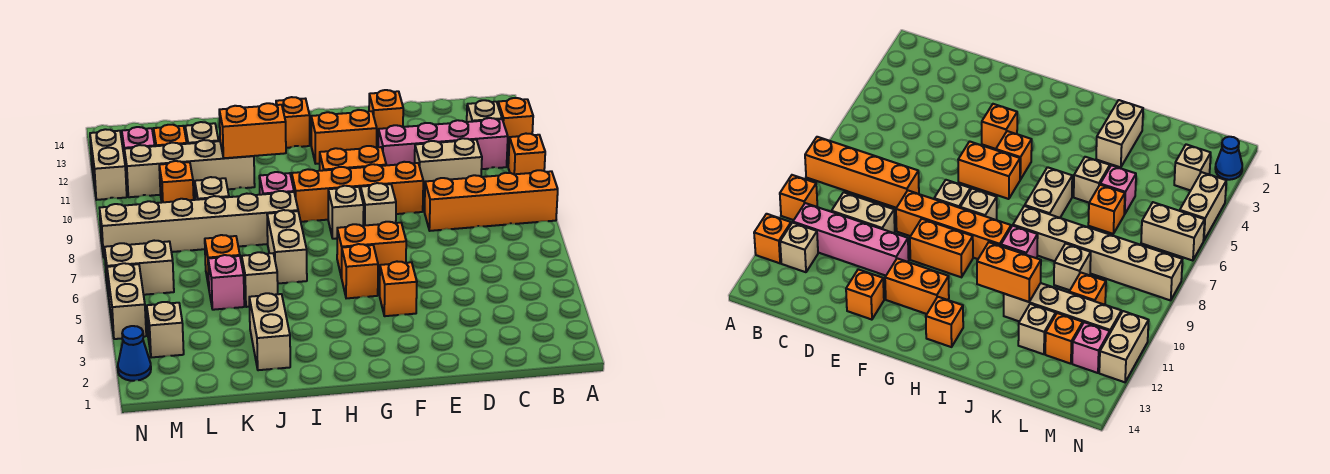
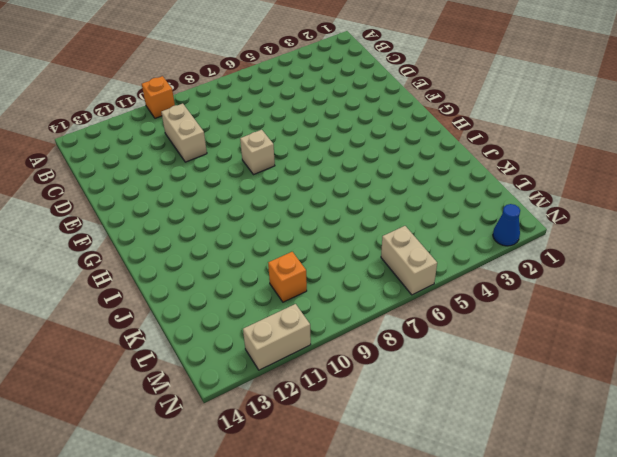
none -> orange 1x4 brick [424,170,558,231]
none -> orange 1x1 brick [498,98,533,149]
none -> pink 1x4 brick [378,118,508,169]
none -> tan 1x1 brick [467,100,502,122]

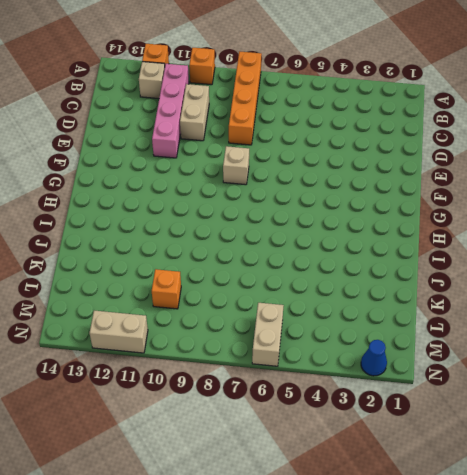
none -> orange 1x4 brick [292,162,423,222]
none -> orange 1x1 brick [369,90,403,141]
none -> orange 1x1 brick [380,262,417,316]
none -> orange 1x2 brick [337,222,406,278]

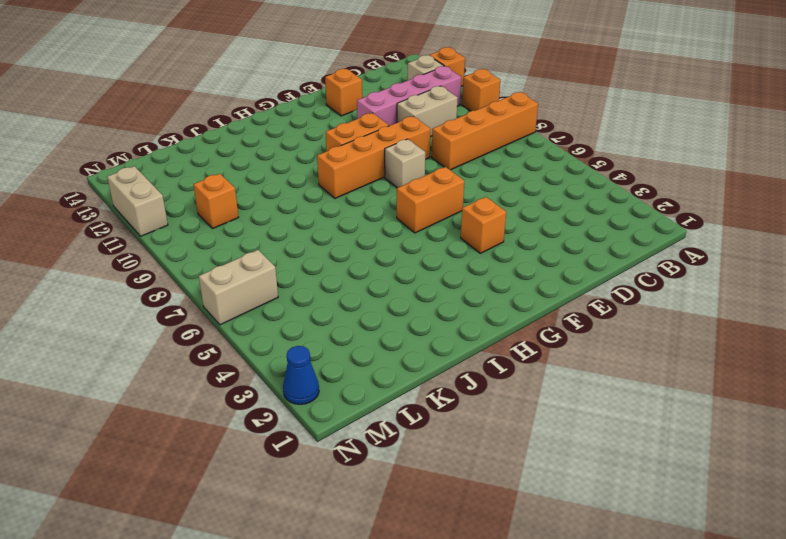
none -> orange 1x2 brick [311,110,377,164]
none -> orange 1x1 brick [342,244,378,298]
none -> tan 1x1 brick [328,186,364,239]
none -> orange 1x1 brick [276,97,310,148]

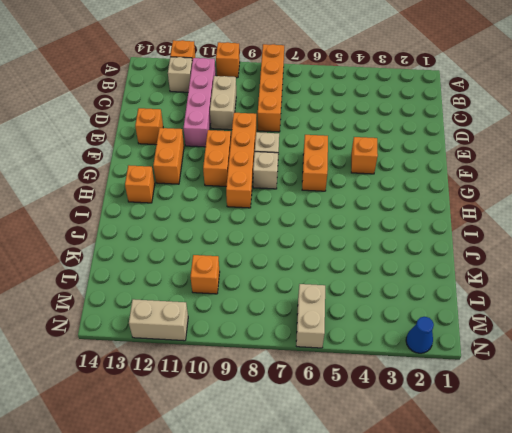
none -> orange 1x1 brick [342,244,378,298]
none -> tan 1x2 brick [267,210,307,284]
none -> tan 1x6 brick [100,191,298,257]
none -> pink 1x1 brick [259,172,294,195]

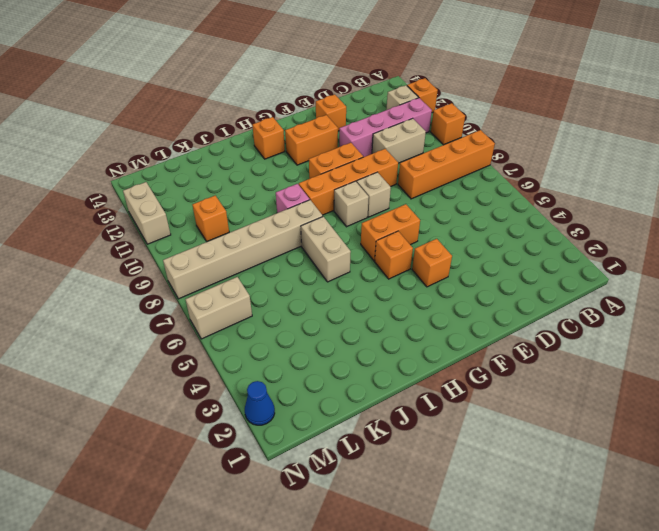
none -> tan 1x2 brick [249,293,290,370]
none -> tan 1x1 brick [242,252,278,307]
none -> tan 1x4 brick [124,140,255,197]
none -> pink 1x1 brick [208,255,244,310]

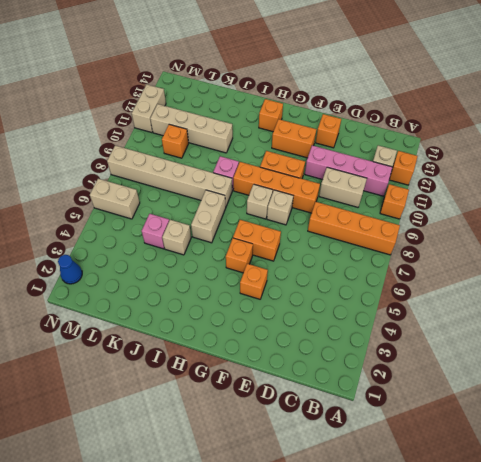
none -> tan 1x2 brick [249,293,290,370]
none -> orange 1x1 brick [205,235,240,287]
none -> tan 1x1 brick [195,177,229,200]
none -> tan 1x1 brick [185,122,219,144]

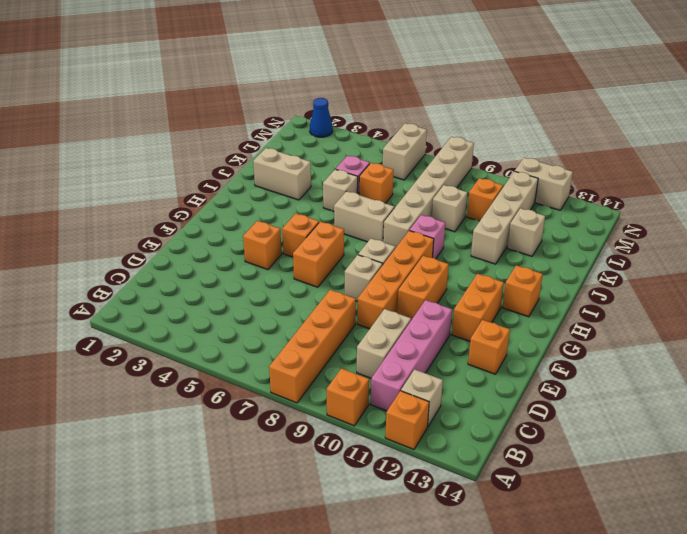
none -> orange 1x1 brick [154,125,187,146]
none -> tan 1x1 brick [147,302,184,358]
none -> pink 1x1 brick [122,127,155,161]
none -> tan 1x2 brick [107,263,146,339]

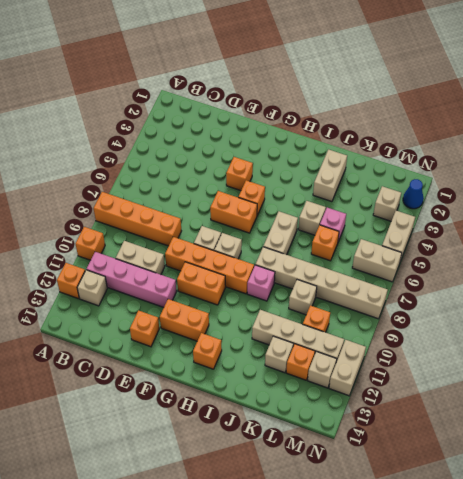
tan 1x1 brick [308,351,337,388] -> pink 1x1 brick [122,127,155,161]
none -> orange 1x2 brick [219,103,286,158]

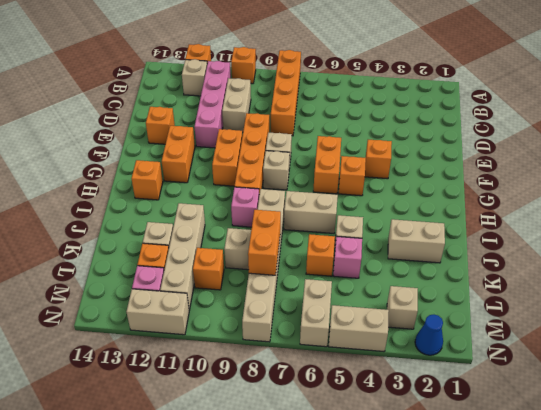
orange 1x2 brick [248,210,281,275] -> orange 1x2 brick moved to [219,103,286,158]

